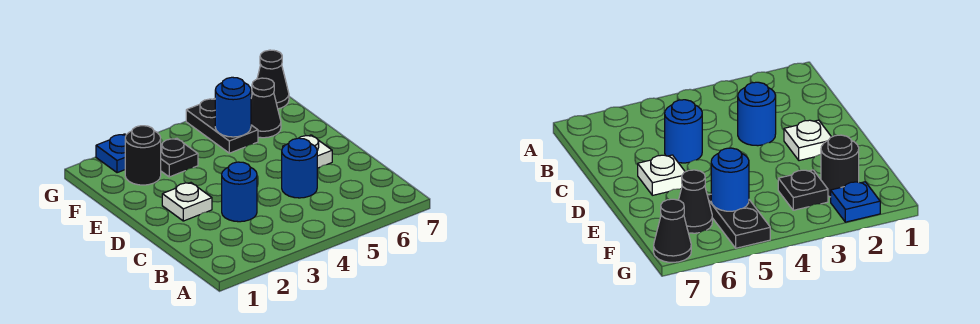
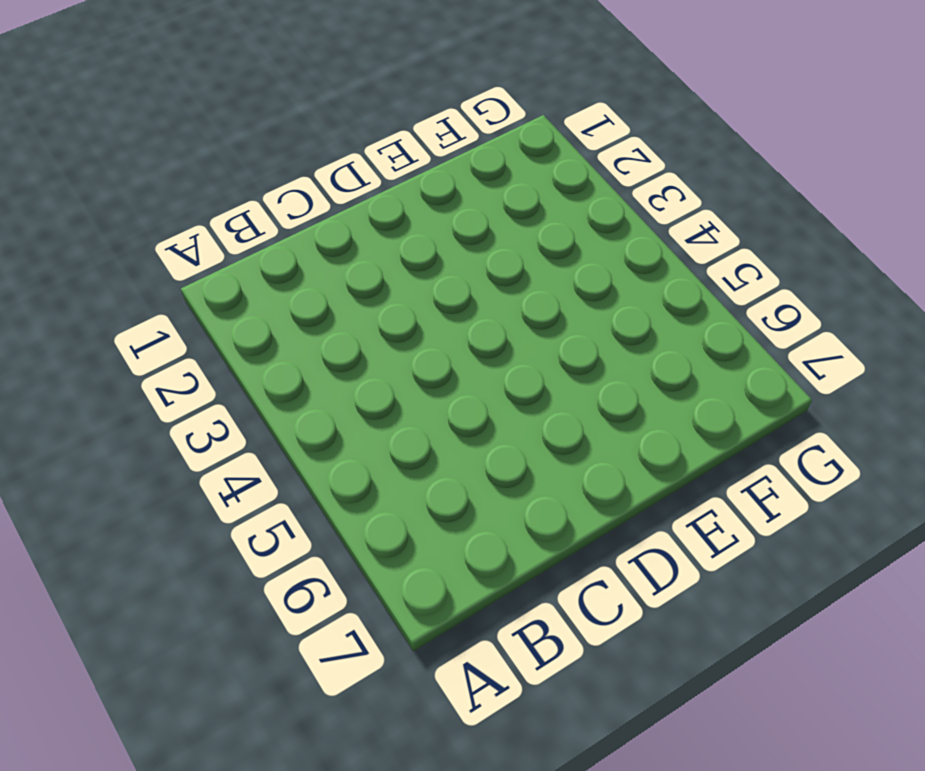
none -> blue 1x1 round brick [222,162,257,222]
none -> blue 1x1 round brick [282,138,317,198]

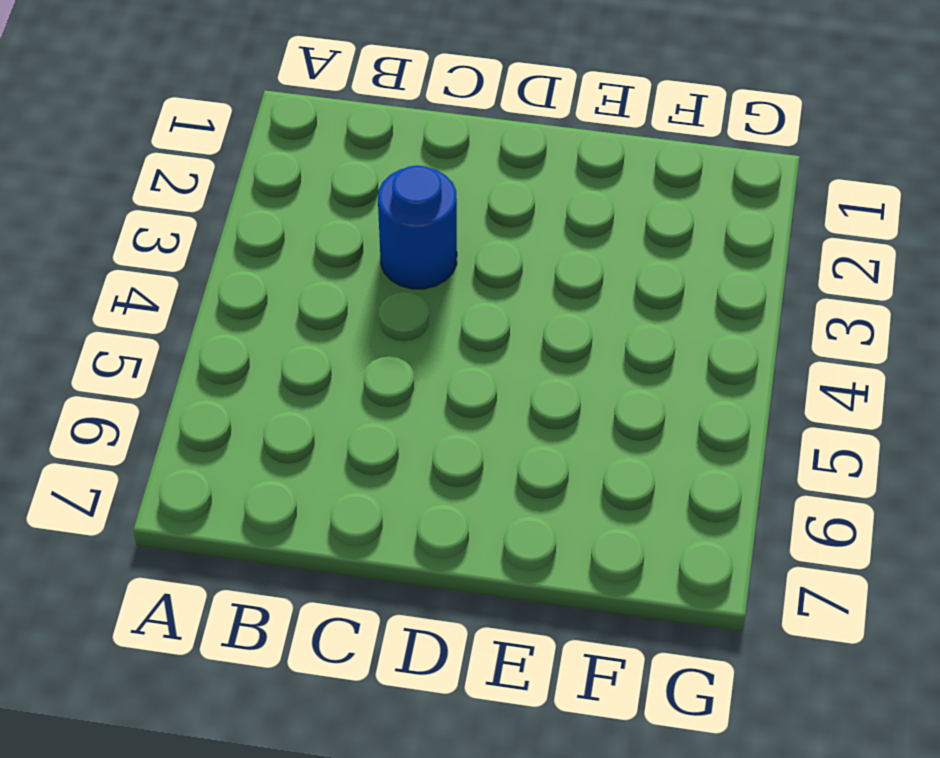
none -> blue 1x1 round brick [282,138,317,198]
none -> white 1x1 plate [162,183,212,221]

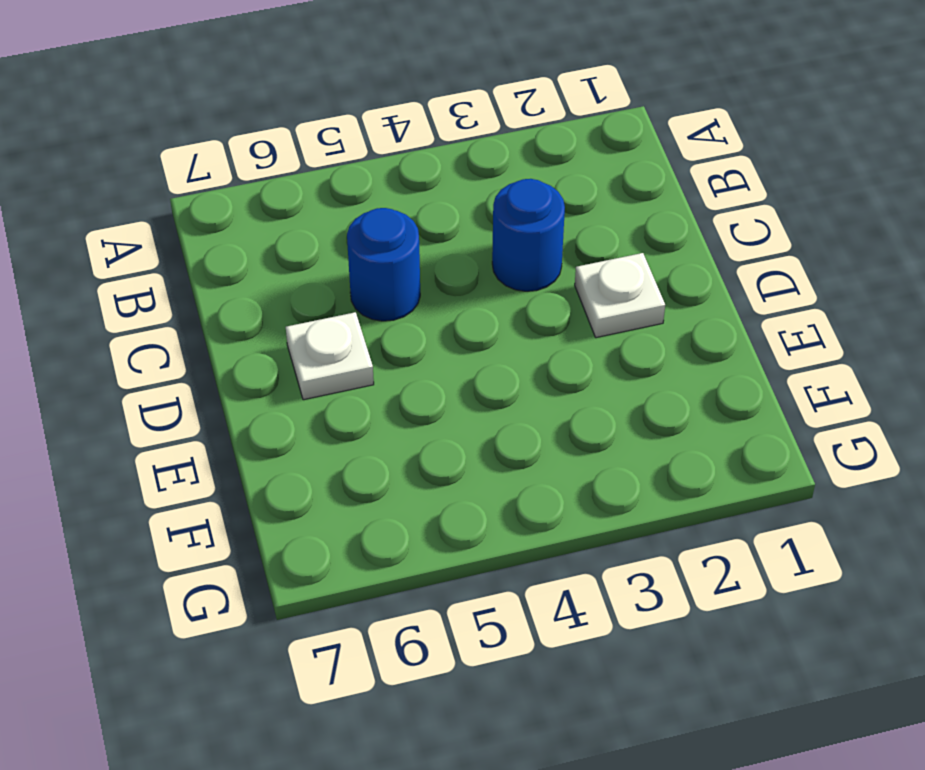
none -> black 1x1 round brick [125,126,161,185]
none -> black 1x1 plate [161,138,198,177]

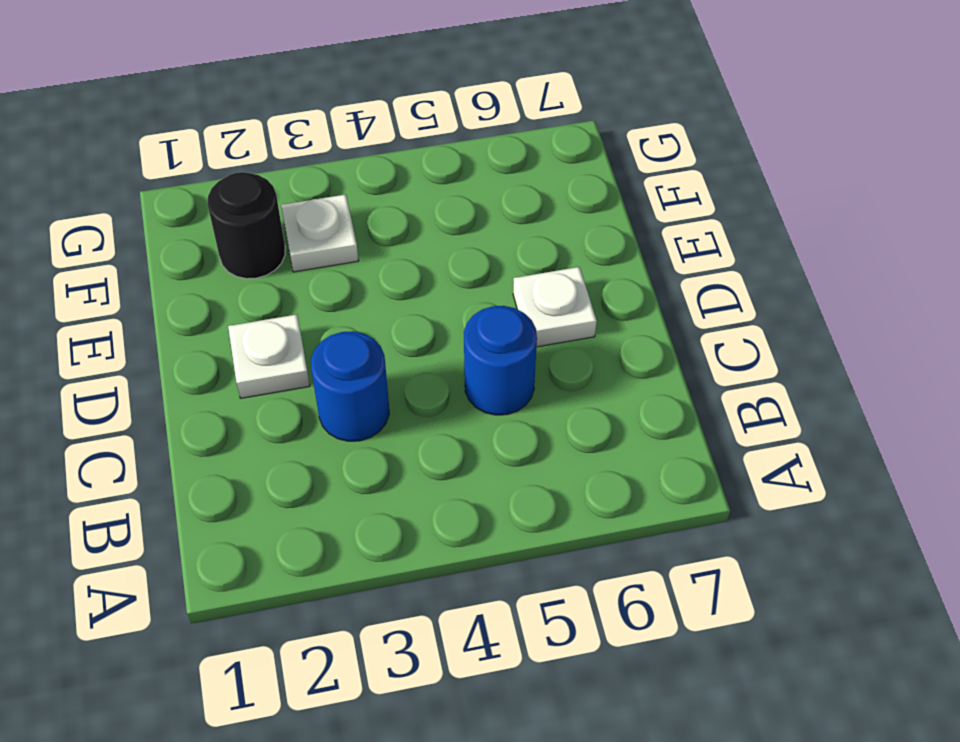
white 1x1 plate [281,195,359,272] -> black 1x1 plate [161,138,198,177]
none -> black 1x2 plate [186,98,258,153]
none -> black 1x1 cone [251,78,281,138]

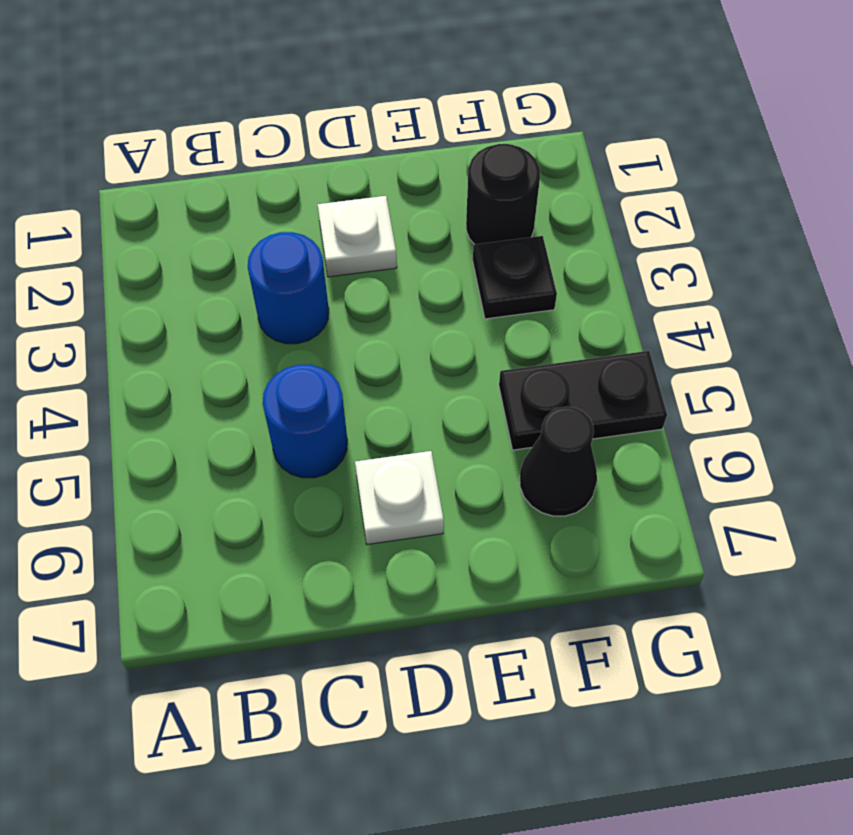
none -> blue 1x1 plate [96,134,126,173]
none -> black 1x1 cone [257,50,289,109]

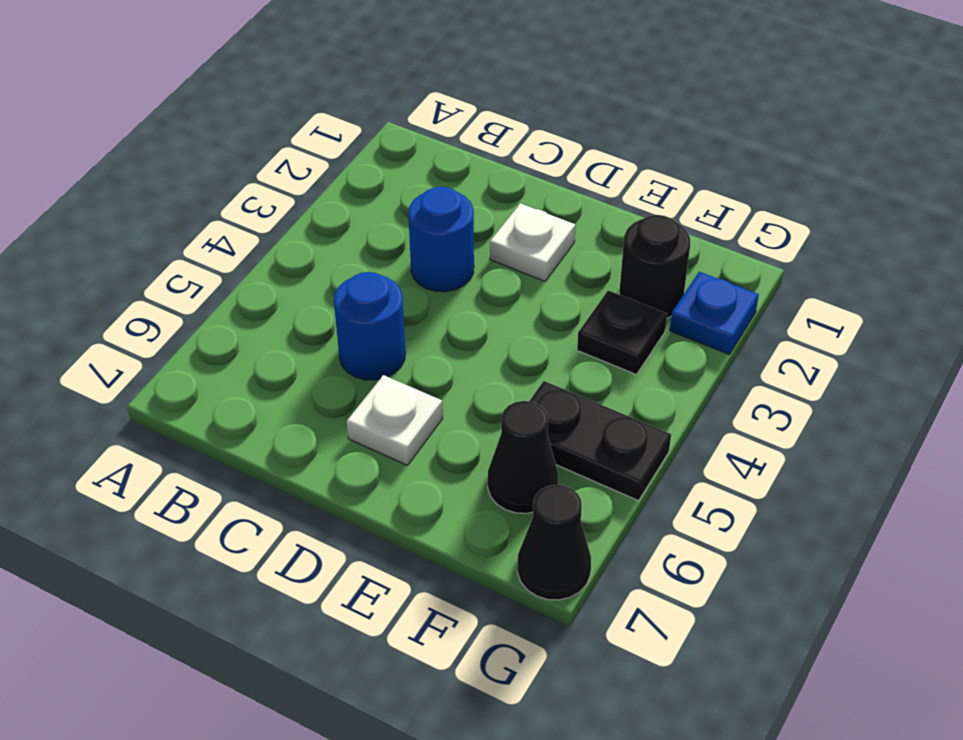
none -> blue 1x1 round brick [215,77,251,137]

